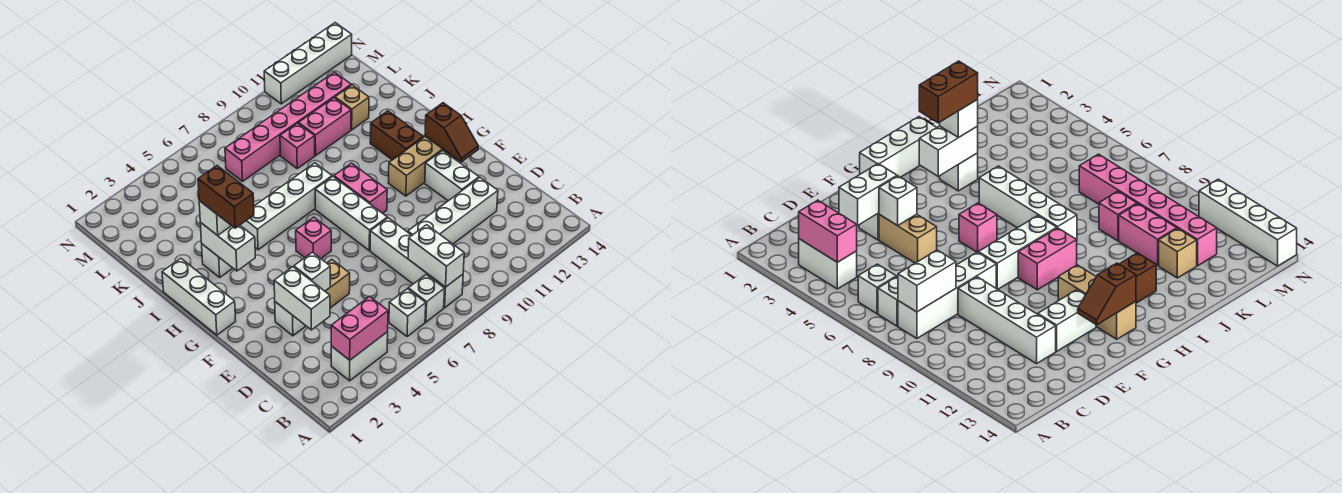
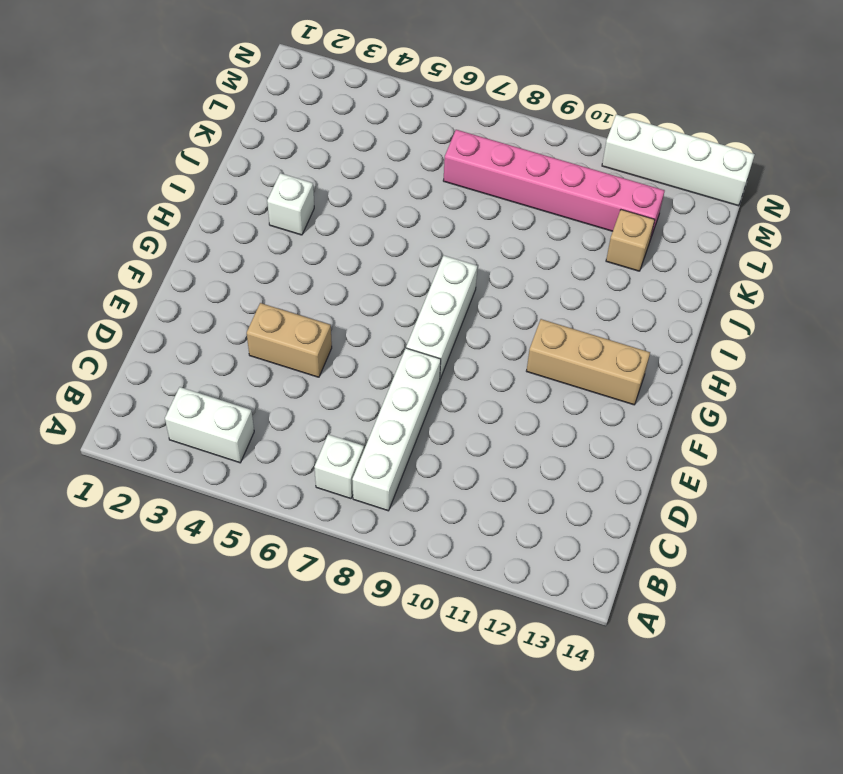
none -> white 1x1 brick [389,289,426,337]
none -> white 1x4 brick [408,178,498,244]
none -> white 1x1 brick [275,302,306,336]

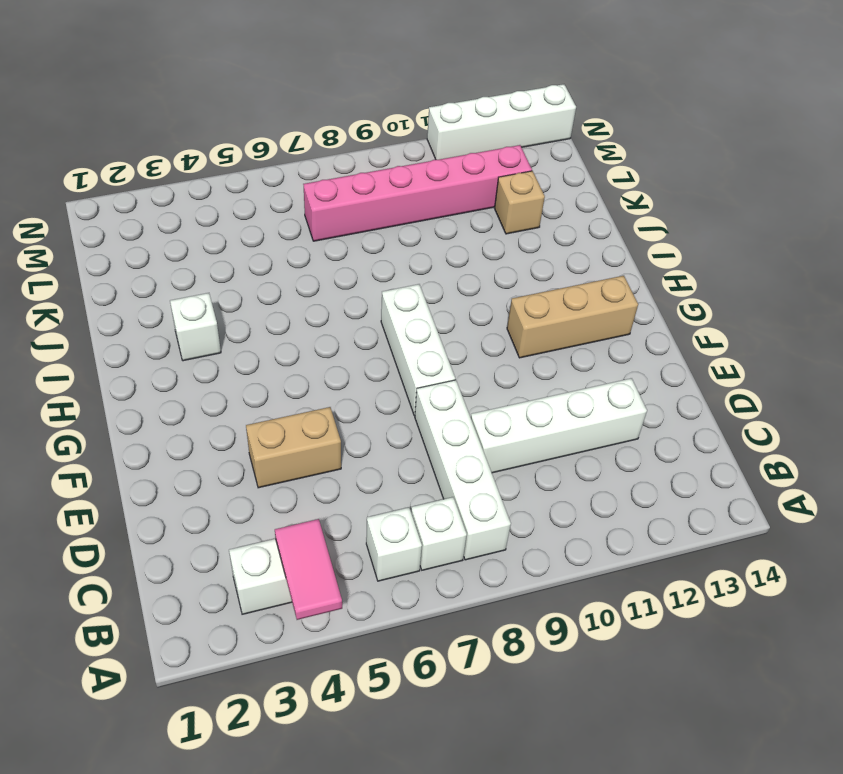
pink 1x2 tile [275,519,342,620] -> pink 1x2 brick [331,296,388,360]
none -> white 1x1 brick [275,302,306,336]
none -> white 1x2 brick [425,150,479,201]
none -> white 1x3 brick [162,258,236,335]

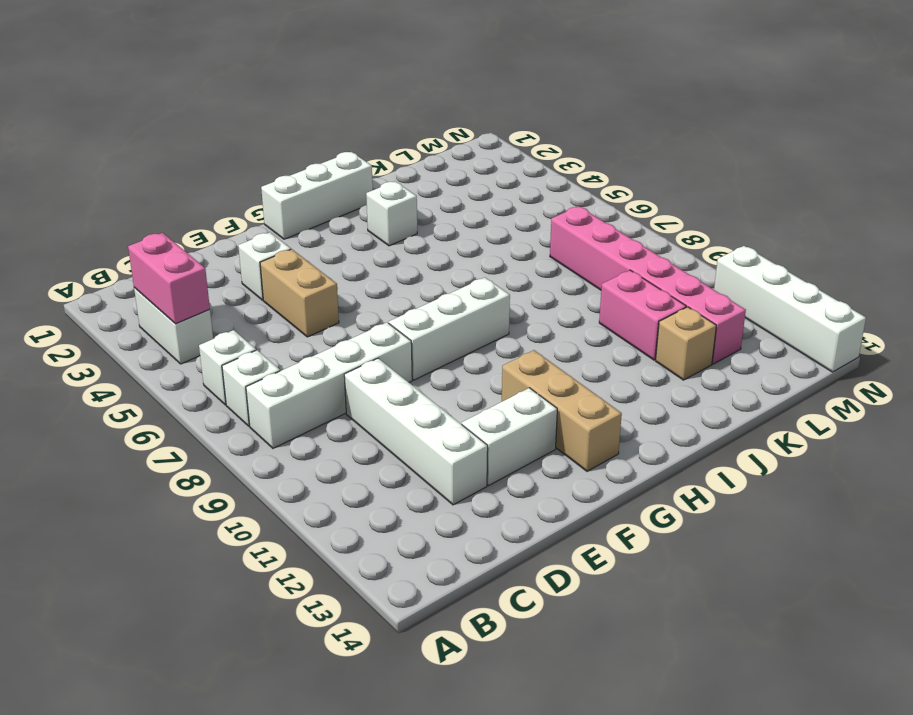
none -> pink 1x1 brick [296,217,331,258]
none -> pink 1x2 brick [334,163,387,213]
none -> brown 1x2 brick [370,111,423,160]

